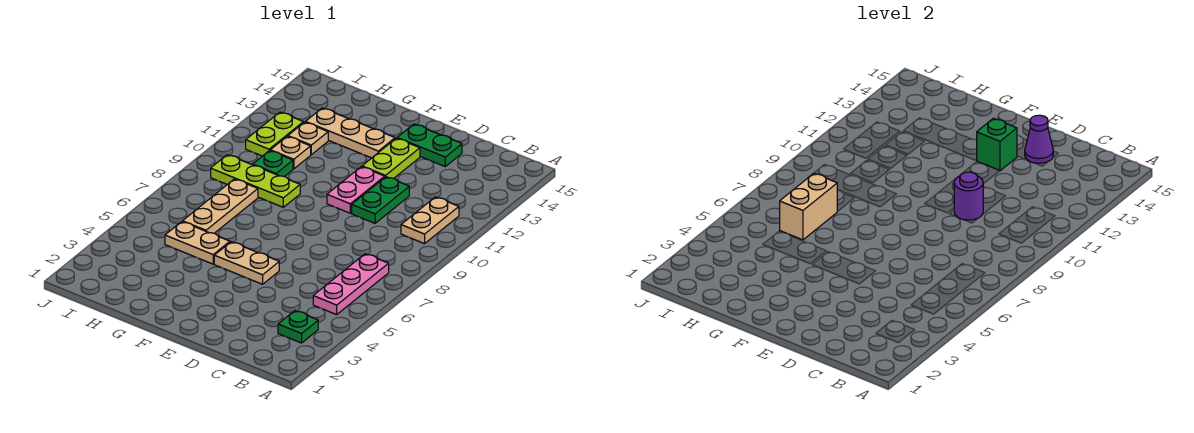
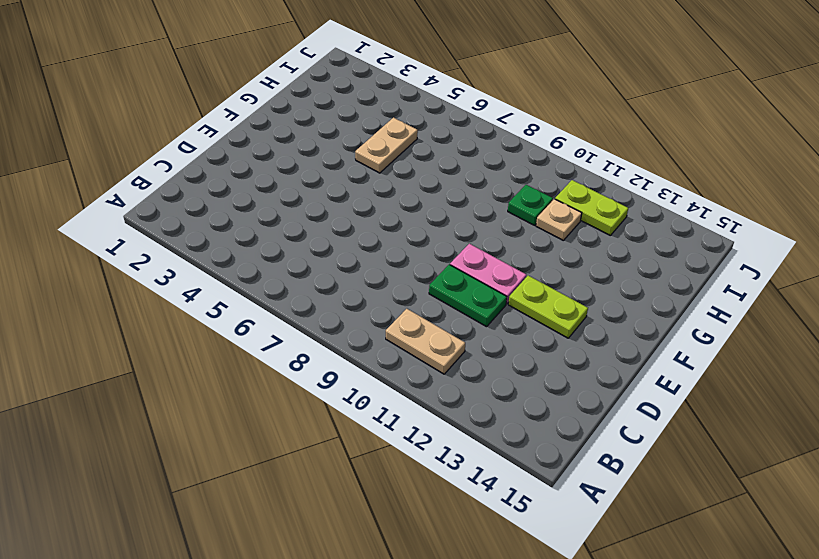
none -> green 1x1 plate [278,311,318,343]
none -> pink 1x3 plate [313,254,389,315]
none -> green 1x2 plate [397,124,462,166]

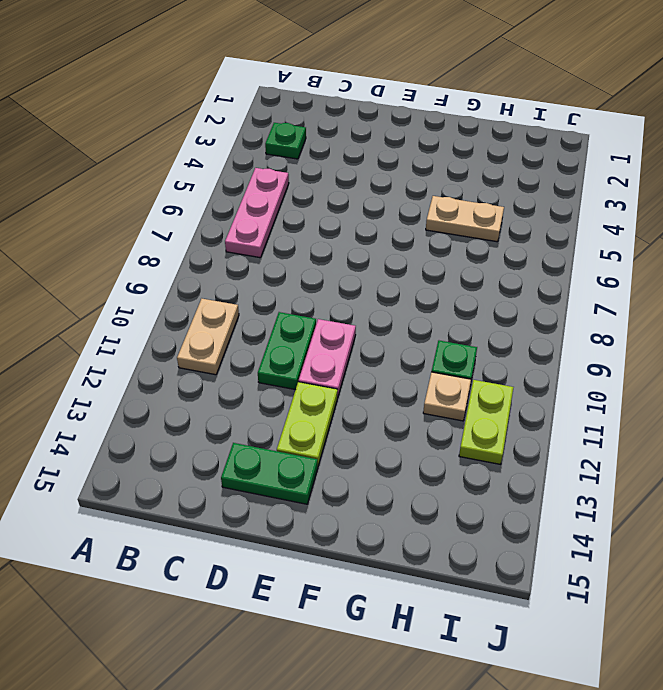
none -> tan 1x2 plate [214,242,279,284]
none -> tan 1x3 plate [306,108,395,158]
none -> lime 1x3 plate [211,155,300,207]

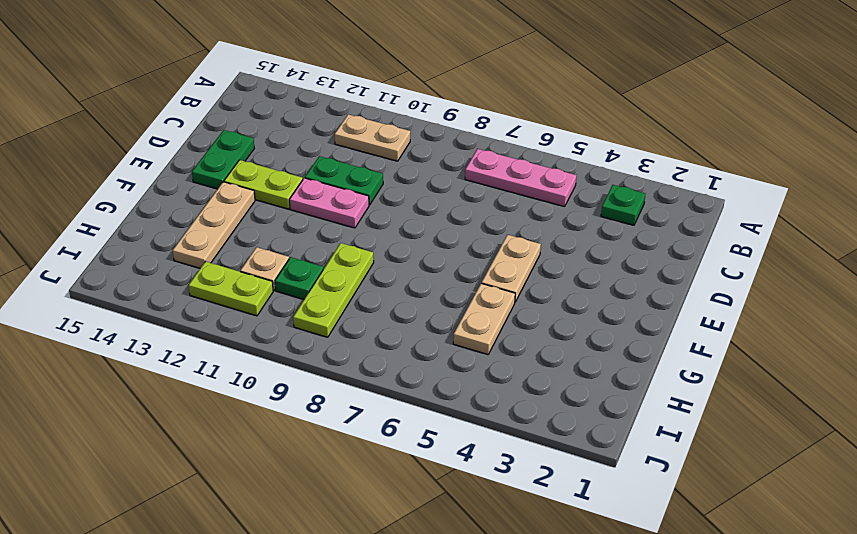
none -> tan 1x3 plate [183,179,258,233]
none -> tan 1x1 plate [288,122,328,155]
none -> purple 1x1 round brick [954,172,983,220]

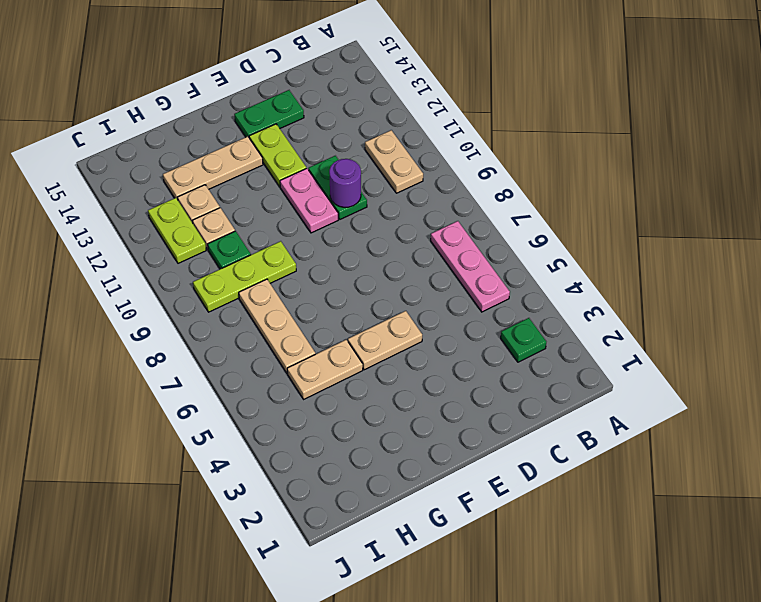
none -> purple 1x1 cone [1025,115,1053,163]
none -> green 1x1 brick [977,118,1017,171]
none -> tan 1x2 brick [780,173,837,240]

